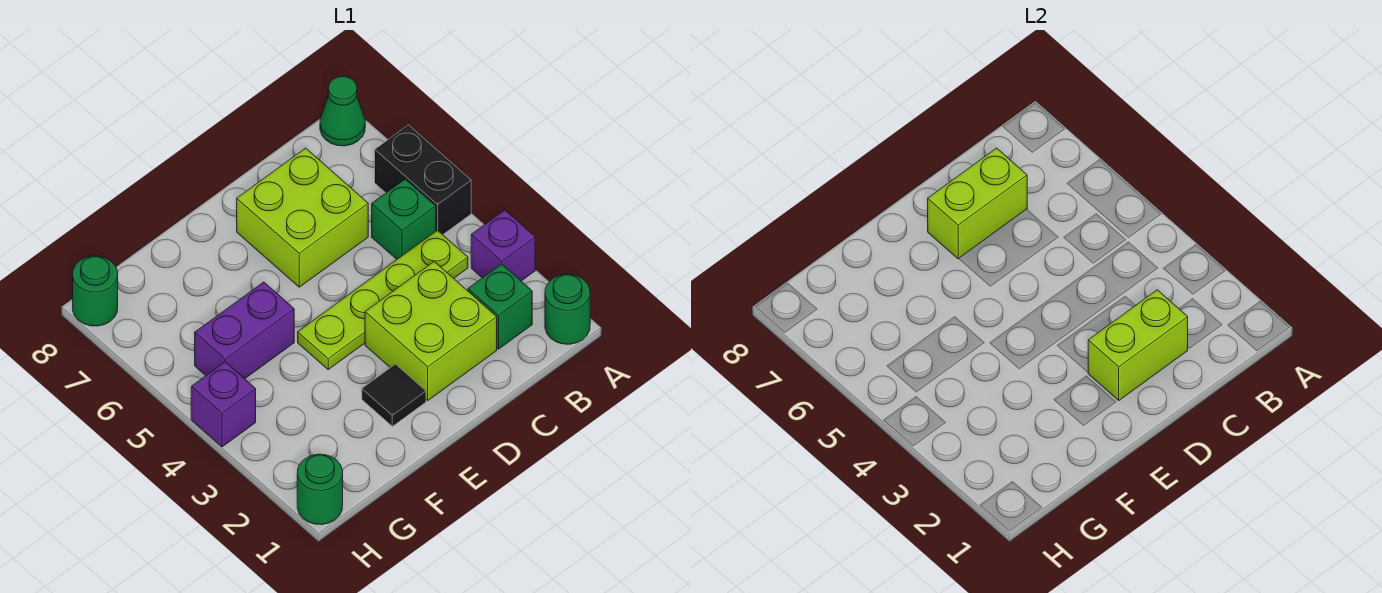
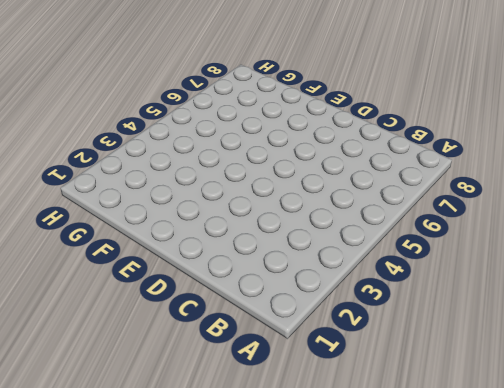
none -> green 1x1 round brick [545,274,590,344]
none -> purple 1x1 brick [471,210,535,281]
none -> black 1x2 brick [375,125,471,235]

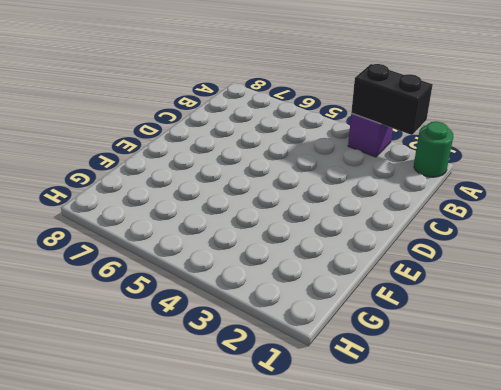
black 1x2 brick [351,64,433,135] -> black 1x2 brick moved to [375,125,471,235]
none -> green 1x1 cone [320,76,365,146]
none -> green 1x1 brick [468,264,532,349]
none -> lime 1x4 plate [298,230,468,370]

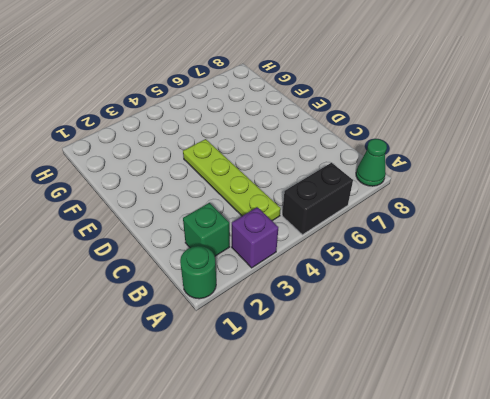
none -> green 1x1 brick [372,179,436,259]
none -> lime 2x2 brick [365,262,497,400]
none -> lime 2x2 brick [237,148,368,287]

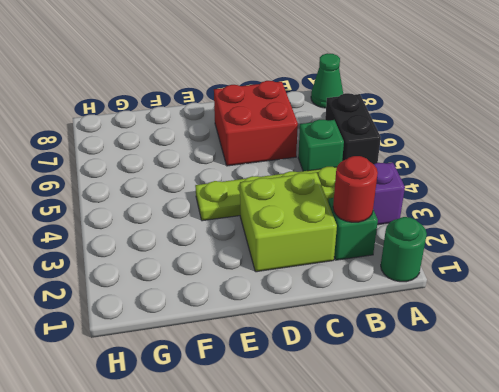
red 1x1 round brick [333,156,378,222] -> none
red 2x2 brick [214,81,298,166] -> lime 2x2 brick [237,148,368,287]
none -> black 1x1 tile [362,364,426,426]
none -> purple 1x2 brick [195,282,294,379]
none -> green 1x1 round brick [297,454,343,525]

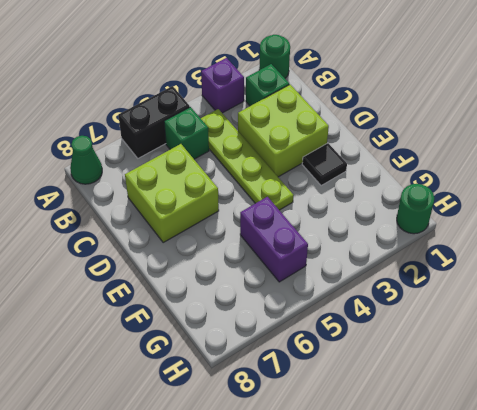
none -> purple 1x1 brick [191,362,256,447]
none -> green 1x1 round brick [73,256,118,326]
none -> lime 1x2 brick [1088,290,1188,400]

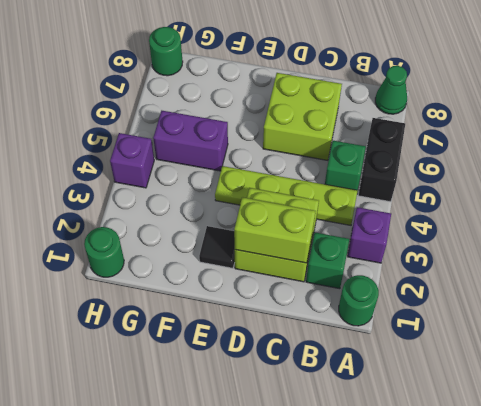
none -> lime 1x2 brick [928,148,1027,259]

